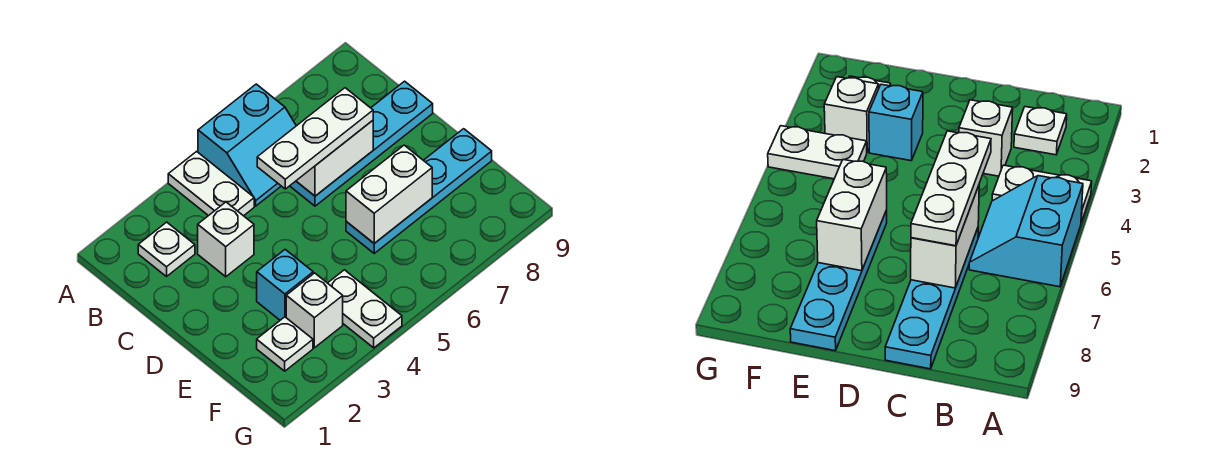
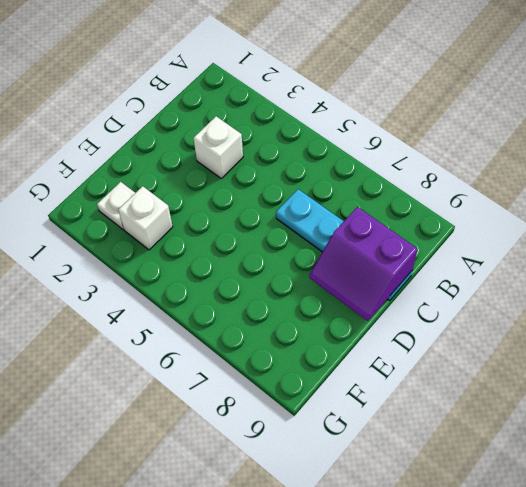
purple 2x2 slope [310,207,418,321] -> none
none -> white 1x2 plate [168,151,254,216]
none -> cyan 2x2 slope [198,84,296,206]
none -> white 1x1 plate [138,222,195,277]

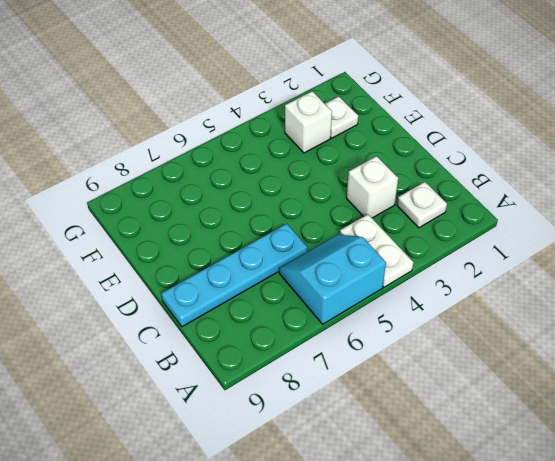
none -> cyan 1x1 brick [257,250,313,320]
none -> cyan 1x4 plate [346,129,492,253]
none -> white 1x2 plate [328,270,402,348]

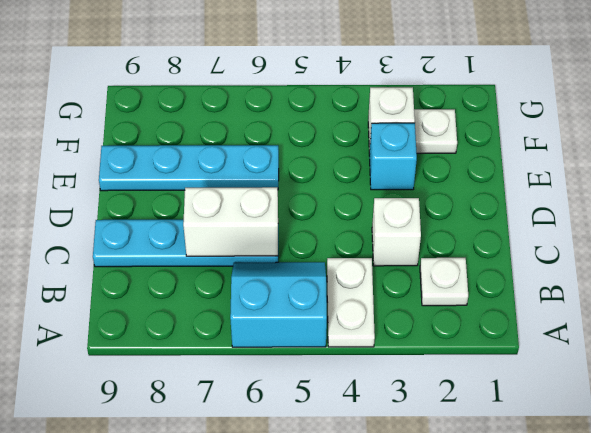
none -> white 1x2 plate [328,270,402,348]
none -> white 1x2 brick [346,145,432,243]
none -> white 1x3 plate [257,88,373,189]

